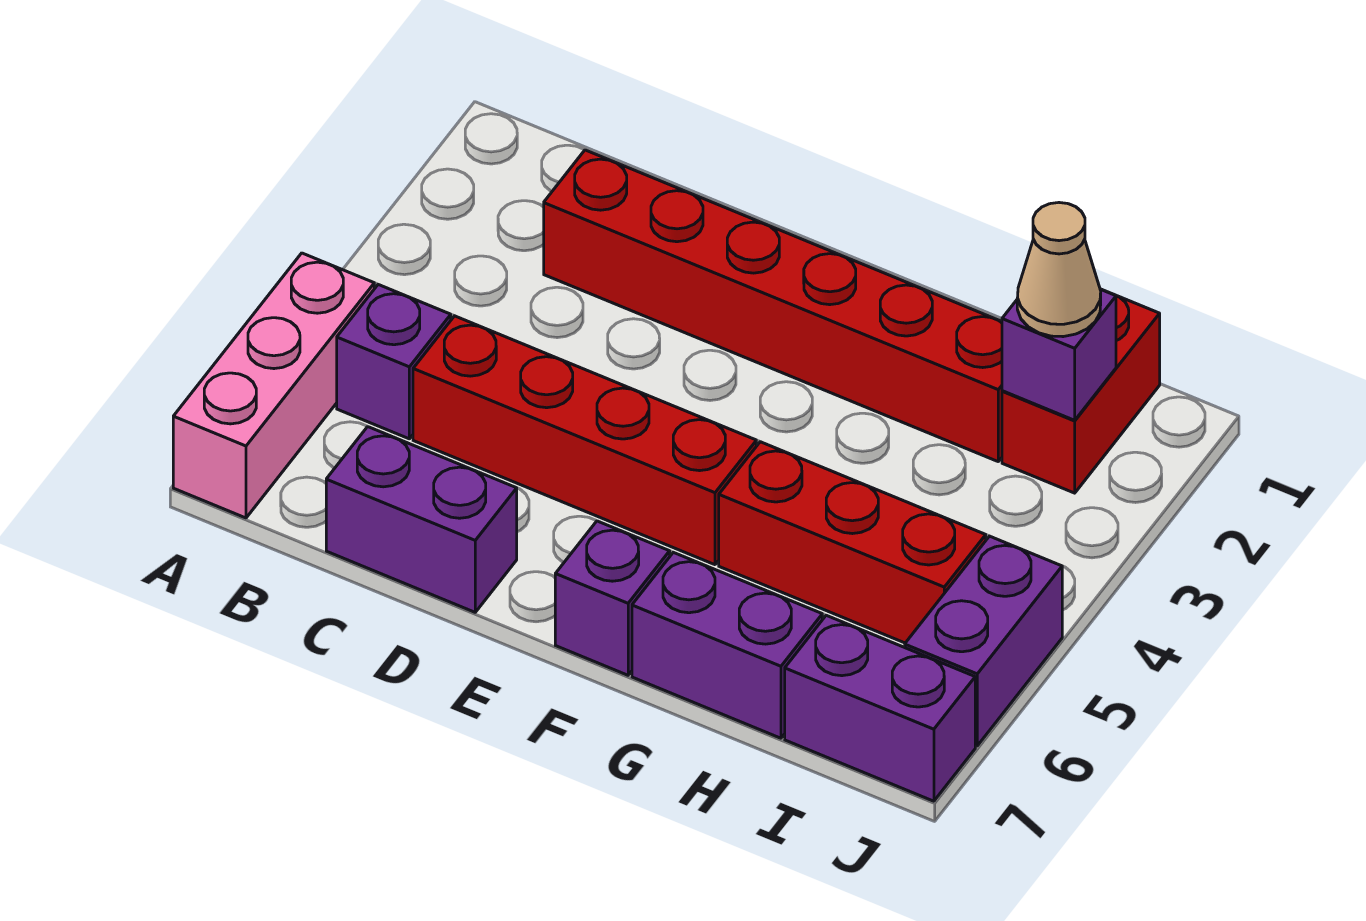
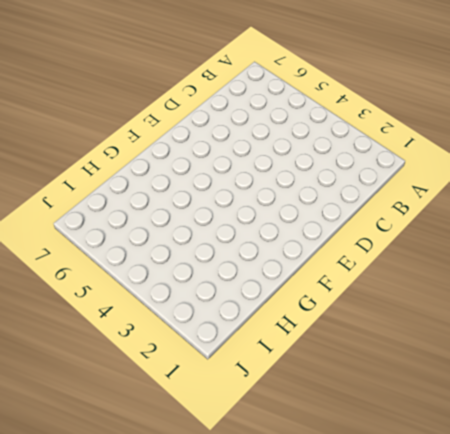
none -> pink 1x3 brick [173,253,374,518]
none -> purple 1x1 brick [337,285,451,439]
none -> red 1x6 brick [544,150,1002,461]

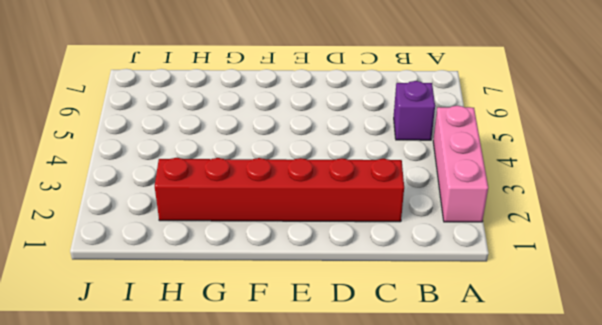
pink 1x3 brick [433,106,488,222] -> pink 1x3 brick moved to [173,253,374,518]
none -> red 1x4 brick [413,316,756,565]
none -> purple 1x2 brick [326,427,517,612]
none -> purple 1x1 brick [555,521,670,675]

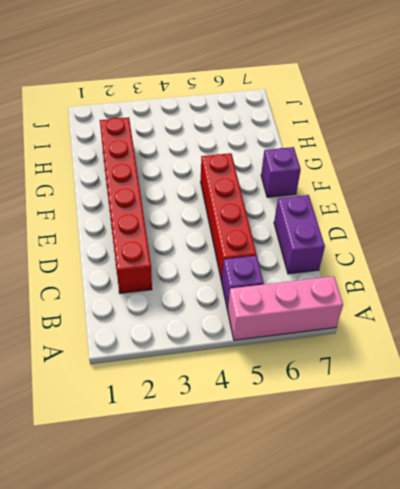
none -> red 1x3 brick [719,442,986,643]
none -> purple 1x2 brick [632,552,822,738]
none -> red 1x2 brick [1002,289,1160,493]

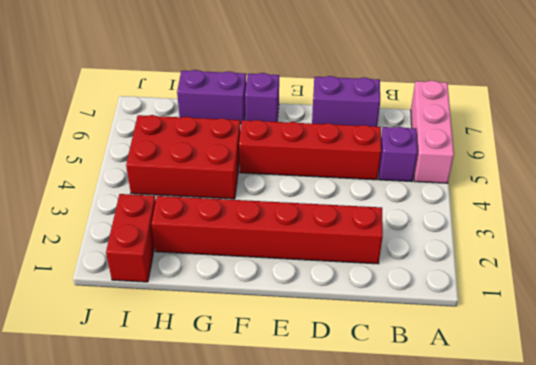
red 2x3 brick [126,115,240,199] -> red 1x3 brick [719,442,986,643]
none -> purple 1x2 brick [785,615,975,801]
none -> purple 1x2 brick [905,536,1062,746]
none -> purple 1x1 brick [1002,290,1116,420]

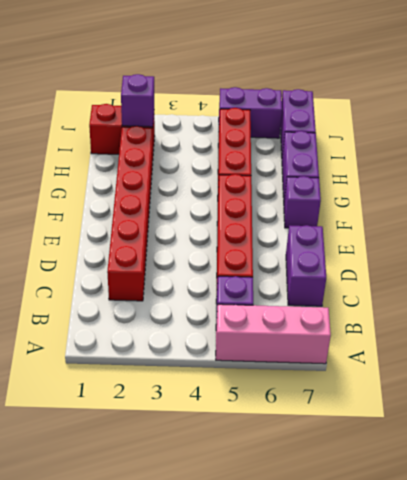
none -> tan 1x1 cone [1017,203,1101,337]

